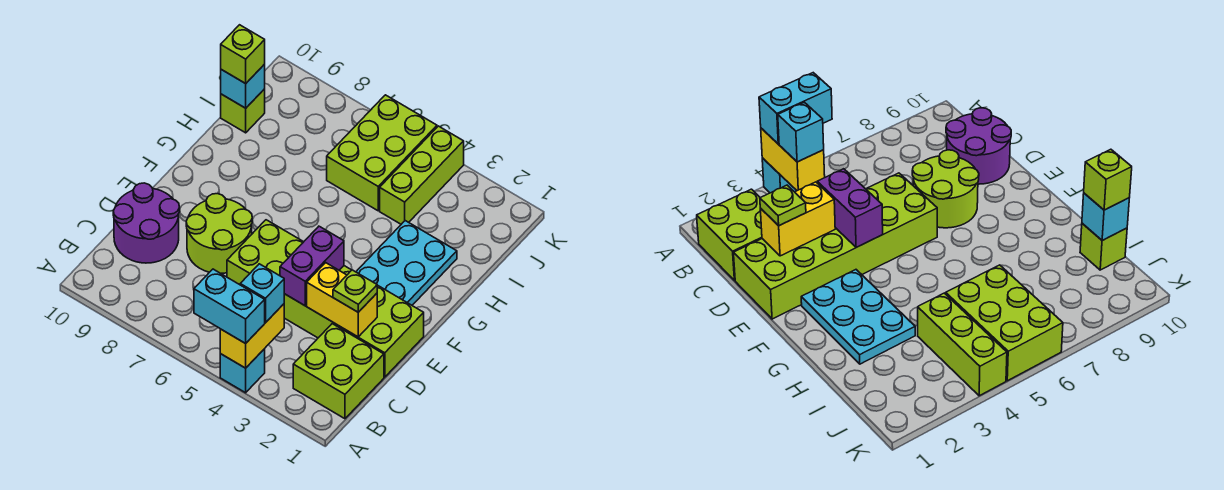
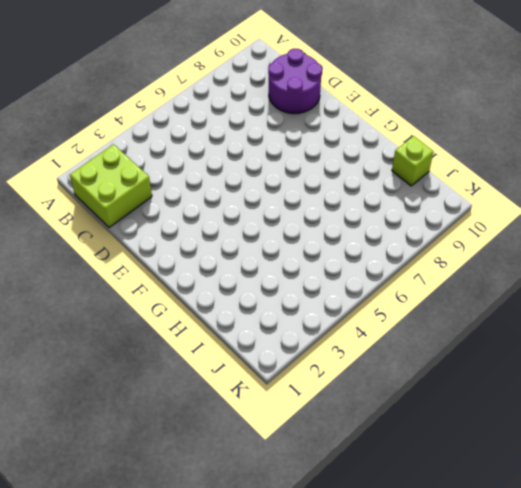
none -> cyan 1x1 brick [220,349,265,393]
none -> lime 2x6 brick [227,220,424,377]
none -> lime 2x2 round brick [186,194,252,273]

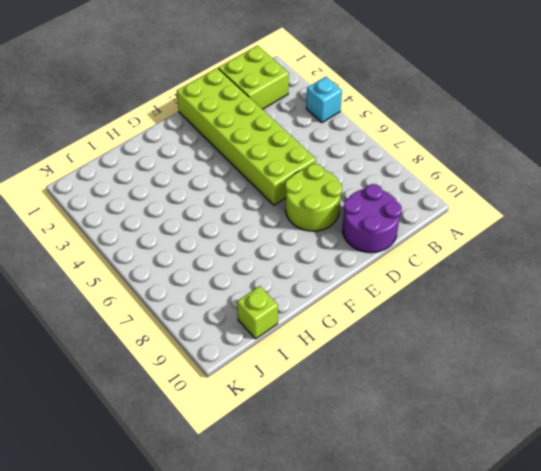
none -> cyan 2x3 plate [356,221,457,305]
none -> lime 1x3 brick [380,126,464,224]
none -> lime 2x3 brick [327,95,437,211]

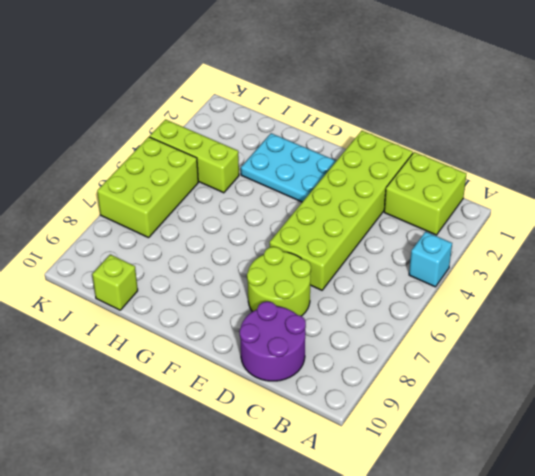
lime 2x3 brick [97,137,198,238] -> lime 2x3 brick turned to [327,95,437,211]
none -> yellow 1x2 brick [220,304,284,368]
none -> yellow 1x2 brick [307,263,377,337]
none -> purple 1x2 brick [280,226,344,306]

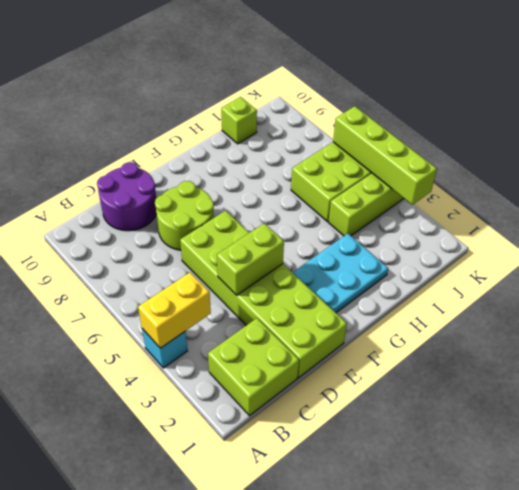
lime 1x2 brick [217,223,284,295] -> purple 1x2 brick [280,226,344,306]
lime 1x4 brick [333,106,437,205] -> none
none -> yellow 1x2 brick [307,263,377,337]
none -> cyan 1x1 brick [221,64,265,108]
none -> cyan 1x2 brick [194,269,265,343]

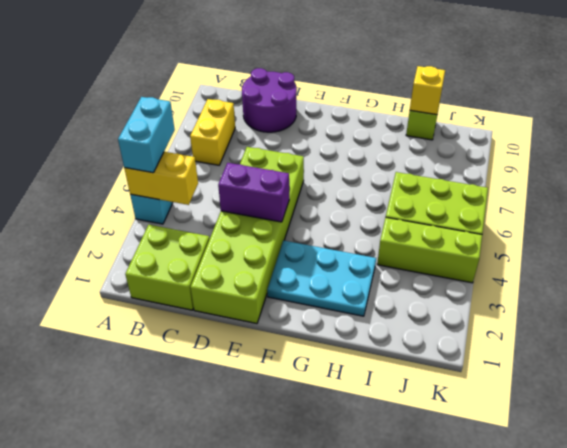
yellow 1x2 brick [190,99,235,165] -> yellow 1x2 brick moved to [307,263,377,337]
yellow 1x1 brick [410,66,445,115] -> cyan 1x1 brick [221,64,265,108]
none -> lime 2x2 round brick [186,194,252,273]
none -> cyan 1x1 brick [240,264,284,323]
none -> lime 1x1 plate [333,270,377,312]

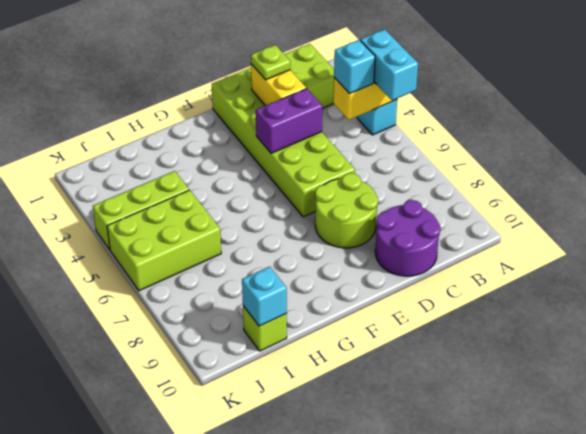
none -> cyan 2x3 plate [356,221,457,305]
none -> lime 1x1 brick [221,25,265,84]

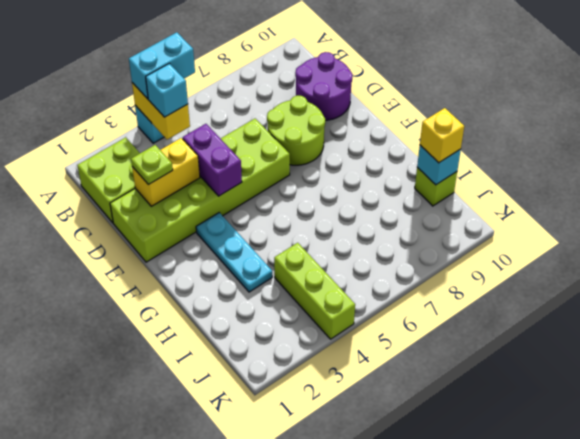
cyan 1x3 plate [196,213,272,292] -> cyan 2x3 plate [356,221,457,305]
yellow 1x1 brick [420,108,464,163] -> lime 1x1 brick [221,25,265,84]
none -> lime 2x3 brick [327,95,437,211]

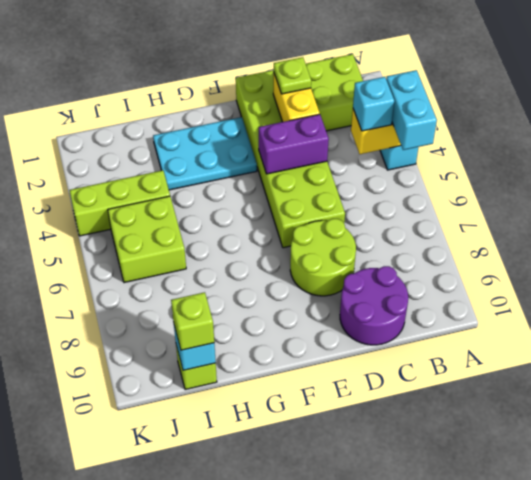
lime 2x2 brick [108,196,186,283] -> lime 2x3 brick [327,95,437,211]

